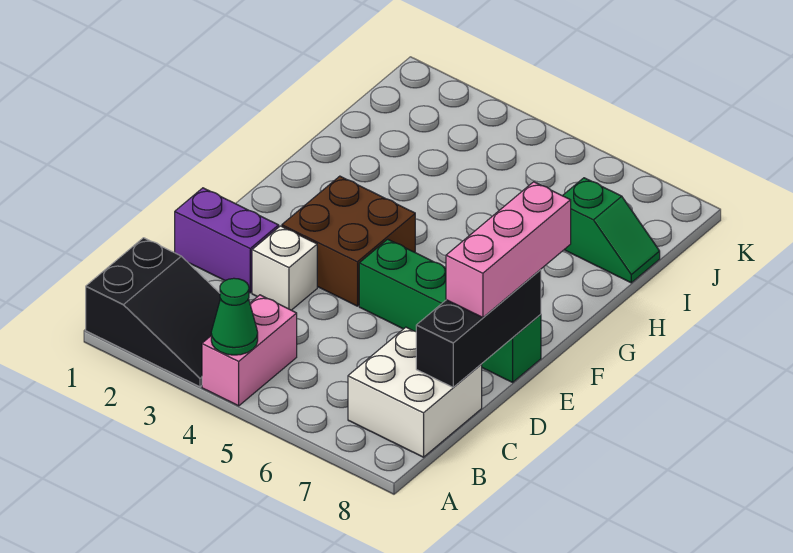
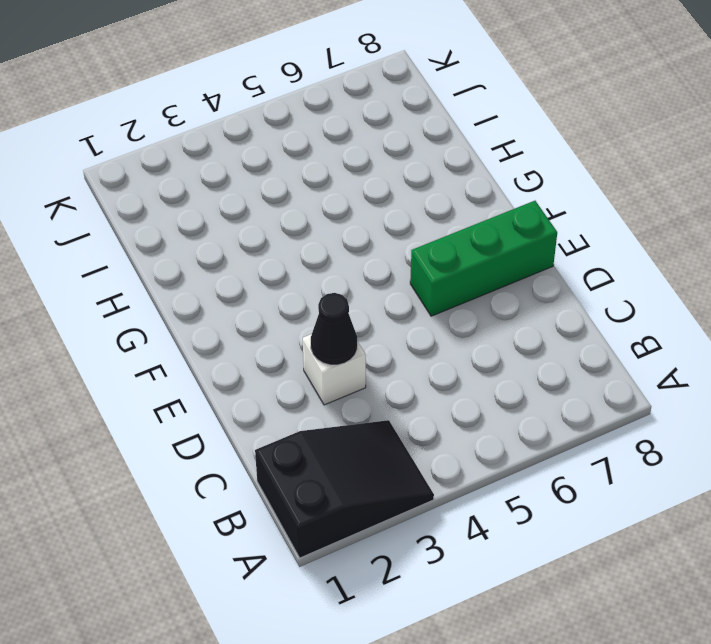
black 1x1 cone [311,293,357,365] -> none
green 1x3 brick [410,201,557,316] -> green 1x4 brick [359,239,541,382]
none -> pink 1x2 brick [202,295,297,406]
none -> white 2x2 brick [348,327,482,457]

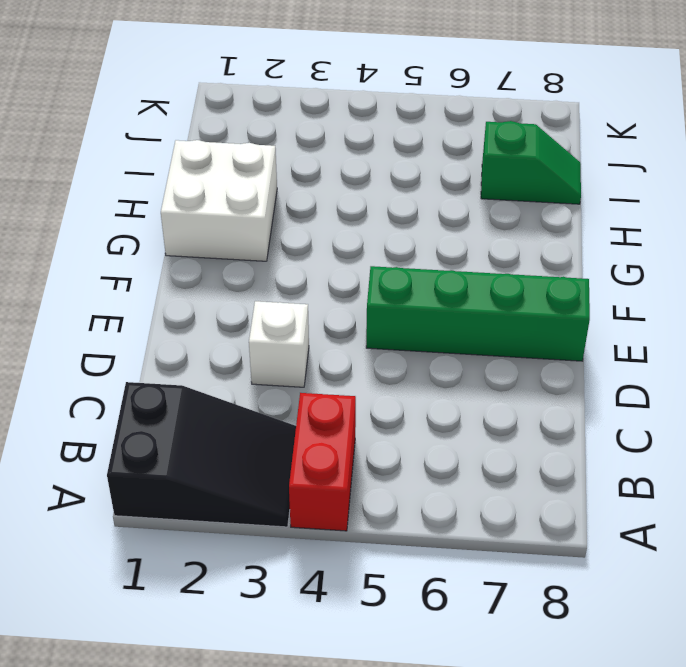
red 1x2 brick [289,393,356,531] -> pink 1x2 brick [202,295,297,406]
white 2x2 brick [161,140,277,261] -> white 2x2 brick moved to [348,327,482,457]
none -> purple 1x2 brick [175,188,279,293]
none -> brown 2x2 brick [282,176,415,306]

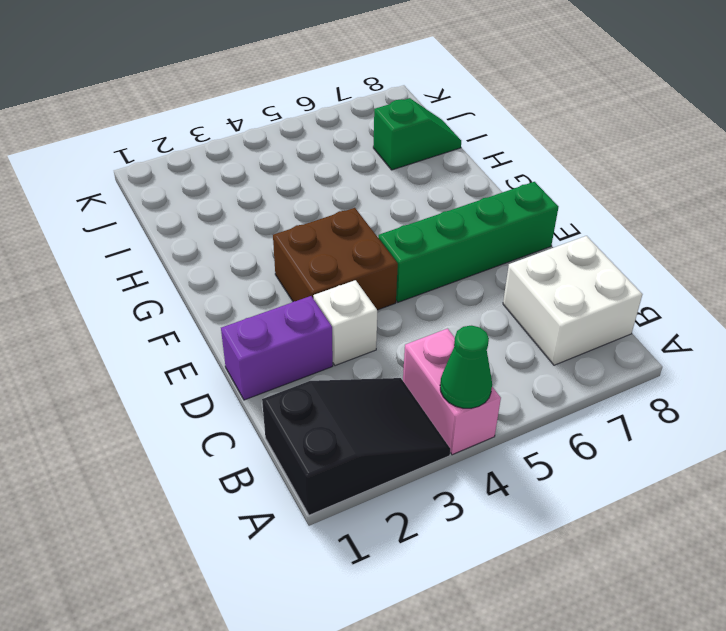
none -> black 1x3 brick [416,270,541,387]
none -> pink 1x3 brick [446,182,571,318]

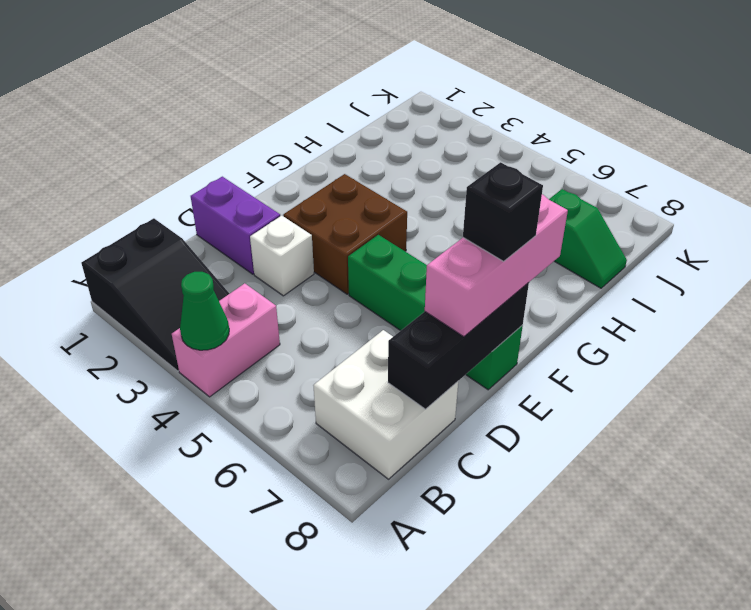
black 1x1 brick [463,162,543,261] -> none

